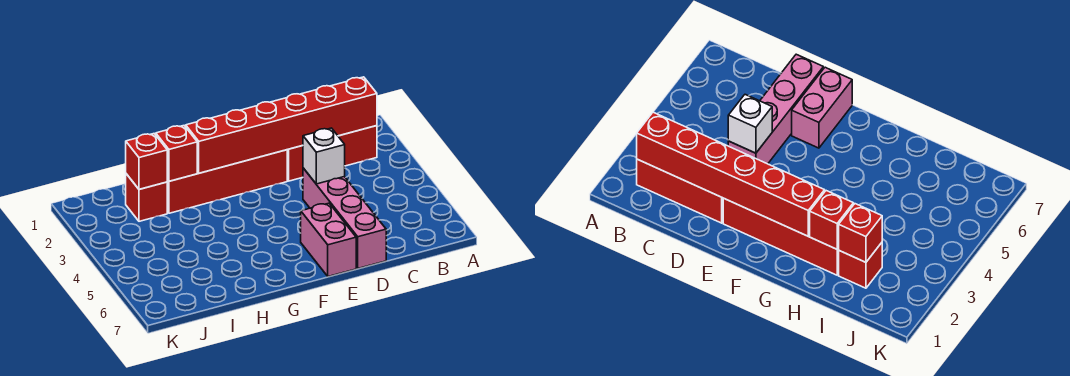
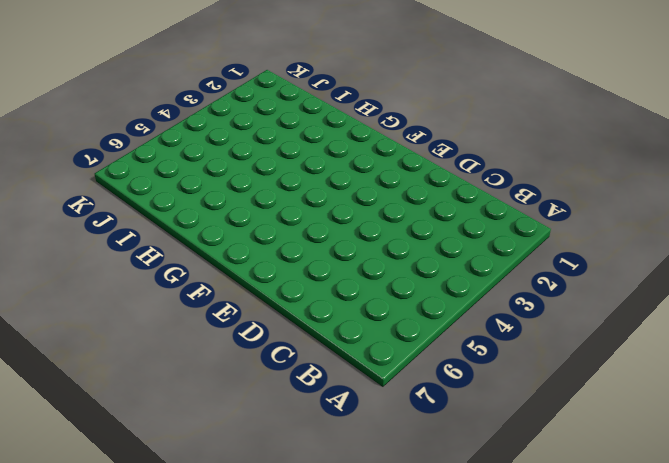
none -> red 1x3 brick [287,126,377,181]
none -> pink 1x4 brick [303,168,386,268]

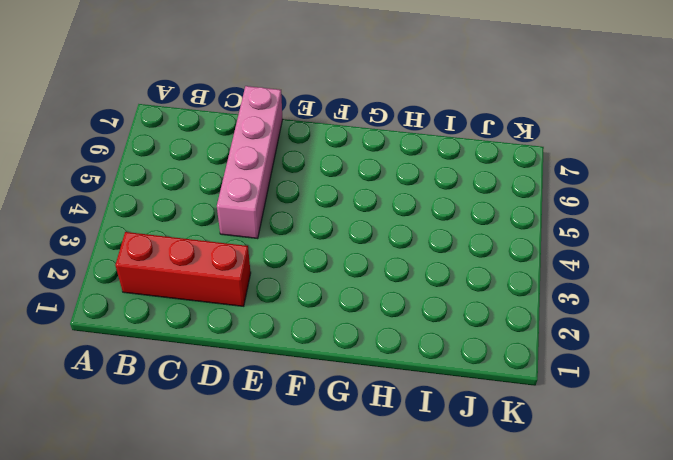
none -> red 1x4 brick [167,150,287,213]
none -> pink 1x2 brick [301,203,356,277]

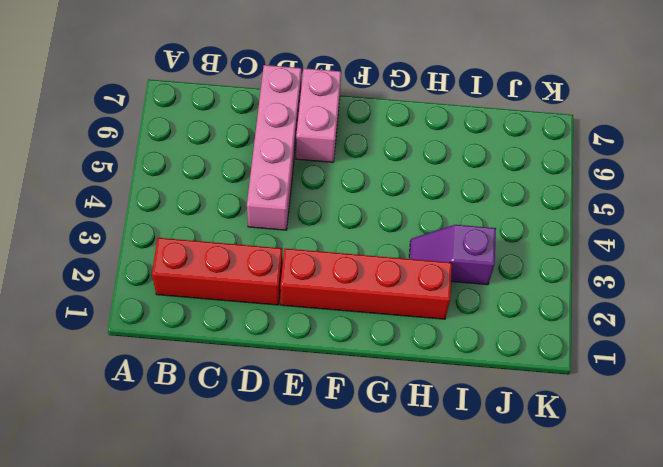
purple 1x2 slope [409,225,496,285] -> none
none -> red 1x1 brick [126,174,167,221]
none -> red 1x6 brick [186,77,377,173]

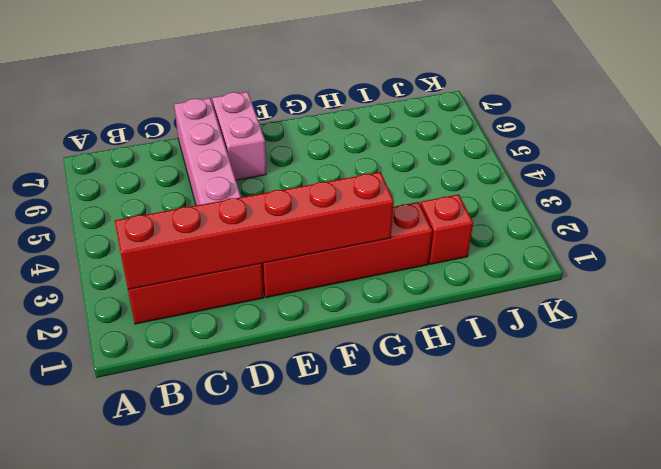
none -> white 1x1 brick [303,128,345,184]
none -> red 1x1 brick [156,126,197,181]

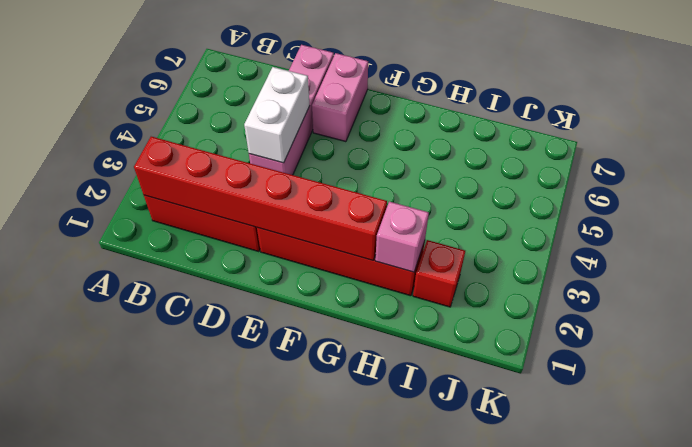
white 1x2 brick [244,67,309,163] -> white 1x1 brick [303,128,345,184]
pink 1x1 brick [375,202,429,272] -> red 1x1 brick [156,126,197,181]
none -> red 1x1 brick [126,134,167,189]

